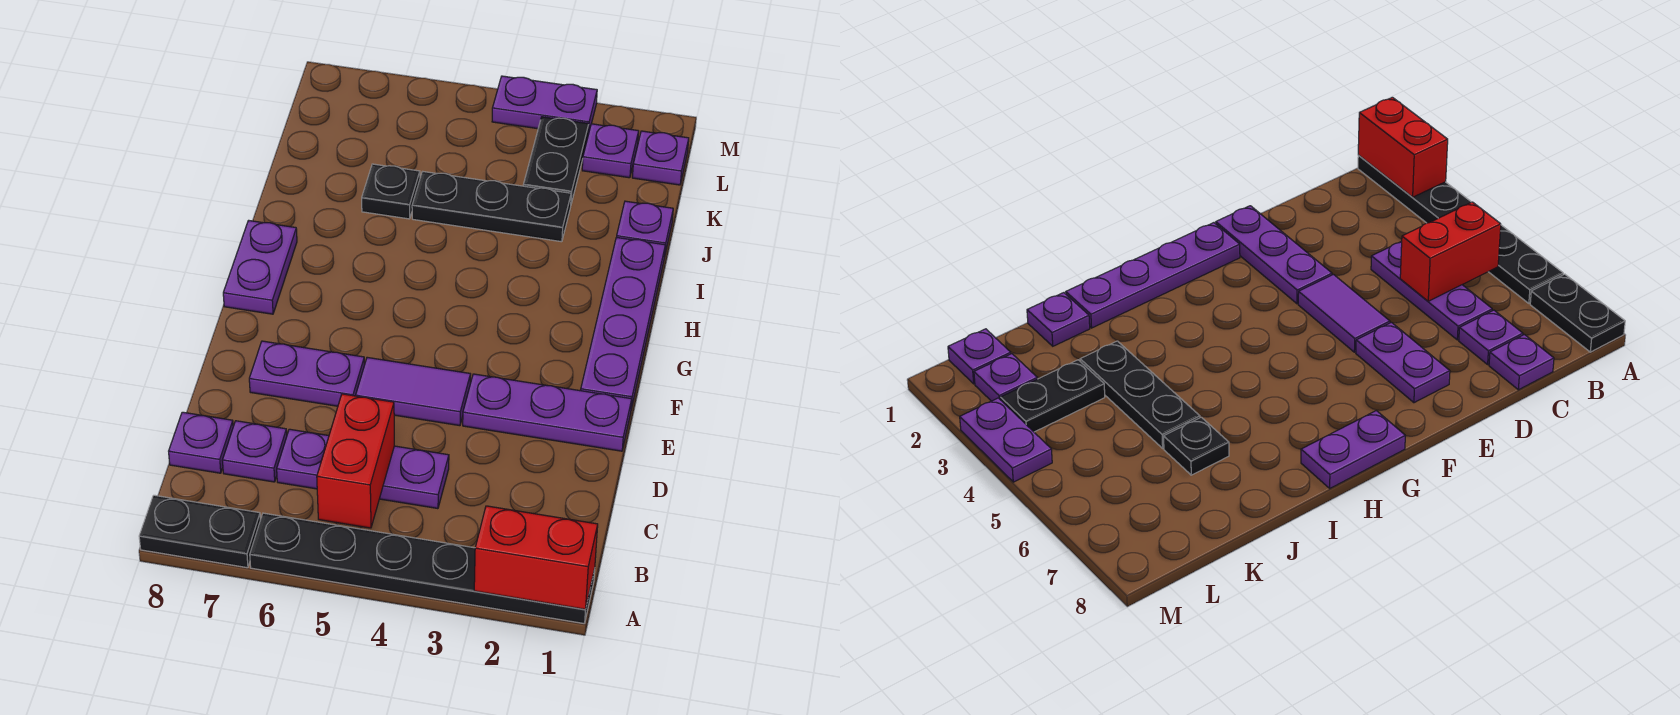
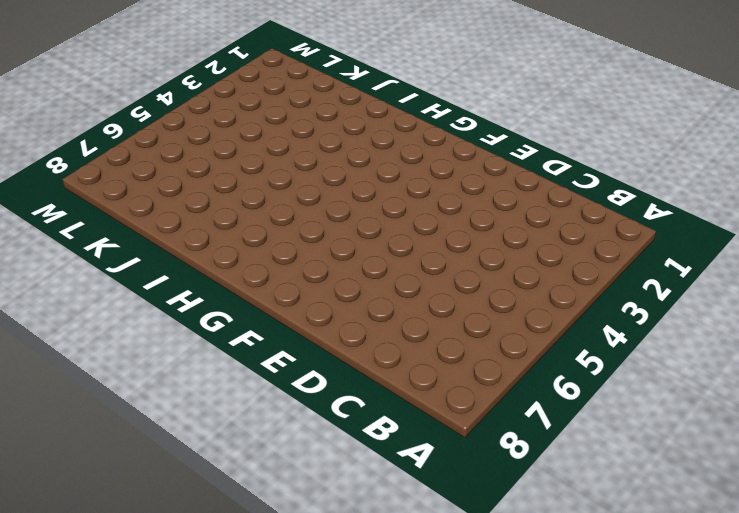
none -> black 1x6 plate [250,513,595,623]
none -> black 1x2 plate [139,495,260,568]
none -> purple 1x3 plate [277,429,449,509]

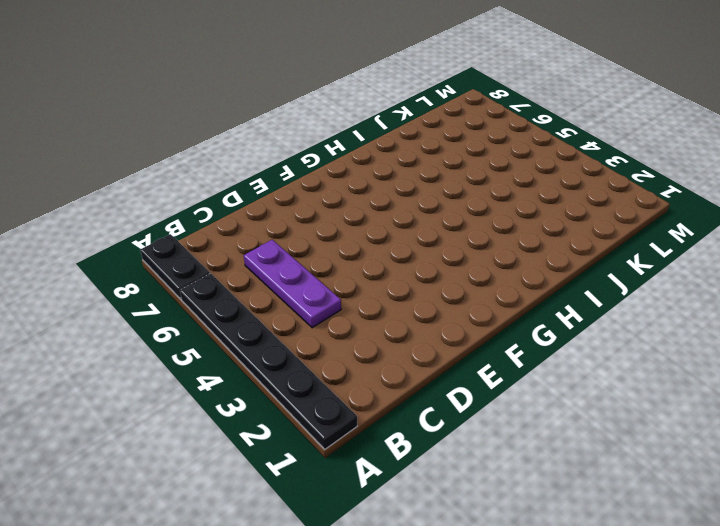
none -> purple 1x1 plate [222,421,287,482]
none -> purple 1x1 plate [169,412,233,473]
none -> purple 1x3 plate [463,374,632,451]

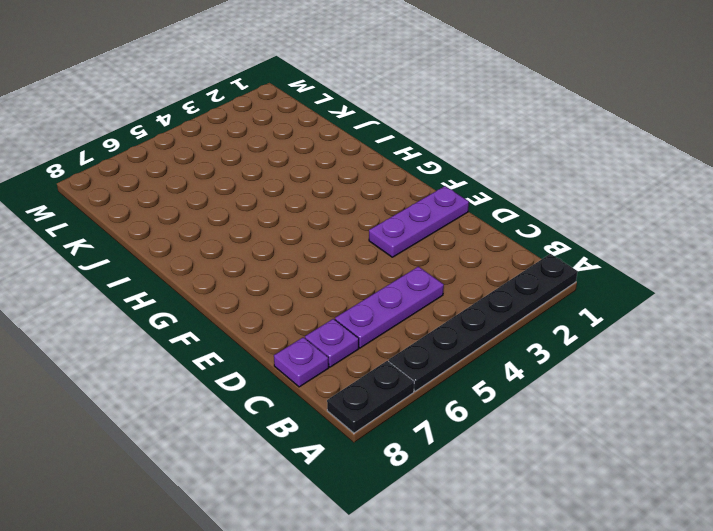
none -> purple 1x2 tile [356,357,471,426]
none -> purple 1x2 plate [249,341,364,406]
none -> purple 1x4 plate [581,237,665,409]

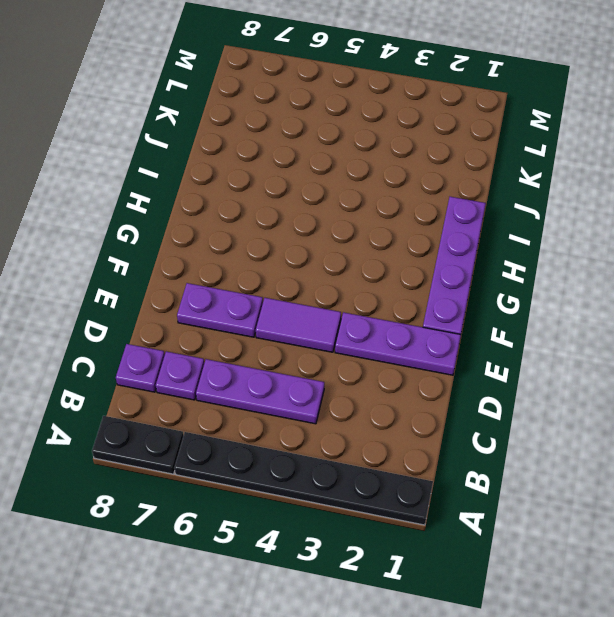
none -> purple 1x2 plate [223,220,297,314]
none -> purple 1x1 plate [617,201,673,257]
none -> black 1x3 plate [412,171,571,242]

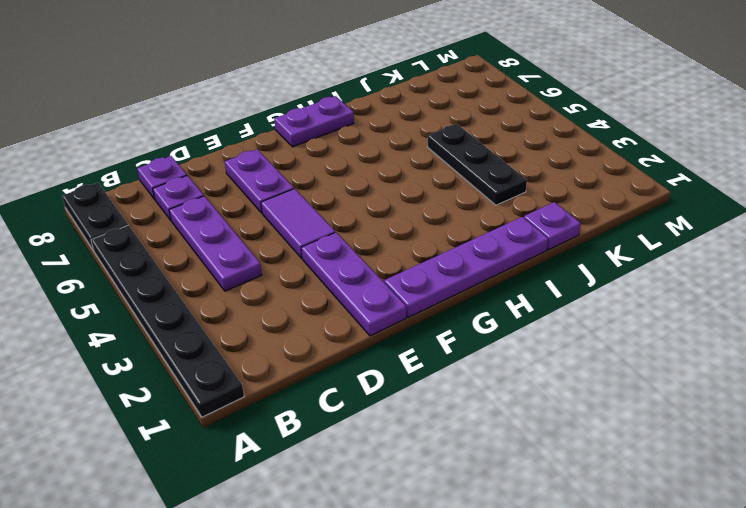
none -> black 1x1 plate [362,164,420,219]
none -> black 1x2 plate [523,117,589,204]
none -> purple 1x1 plate [632,131,689,185]

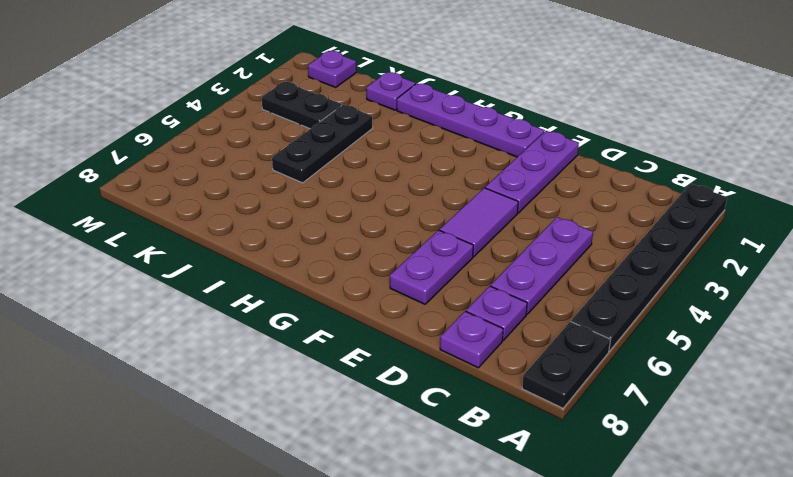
none -> purple 1x2 plate [223,220,297,314]
none -> black 1x1 plate [362,164,420,219]
none -> purple 1x1 plate [582,124,639,178]

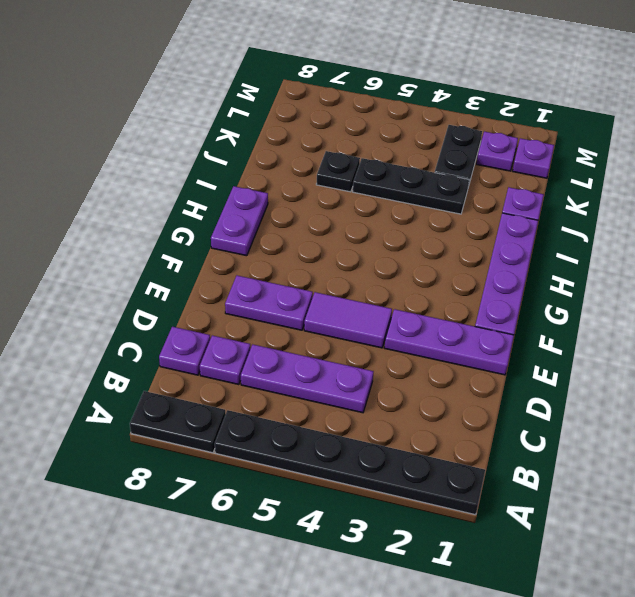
none -> purple 1x2 plate [492,76,597,134]
none -> red 1x2 brick [474,506,598,610]
none -> red 1x2 brick [317,394,394,528]

